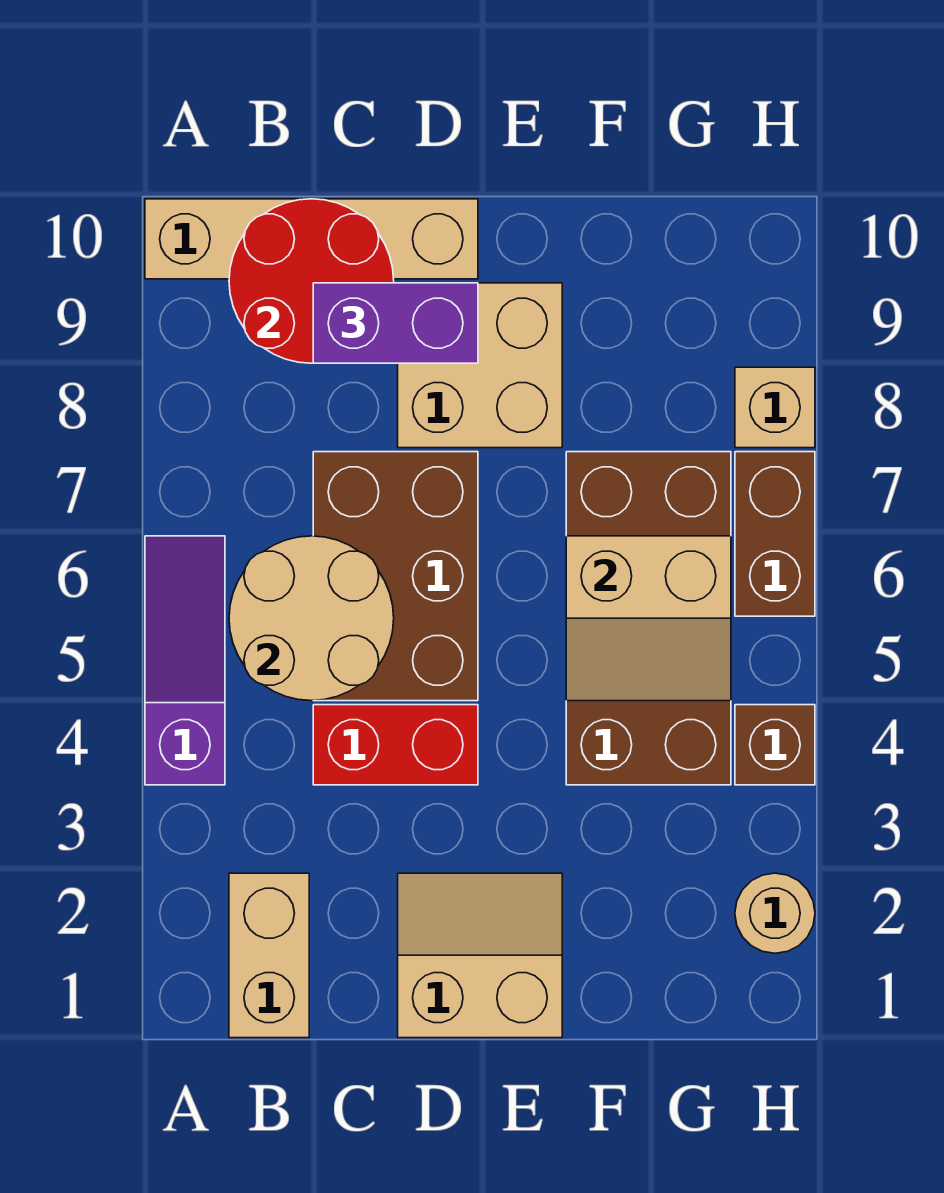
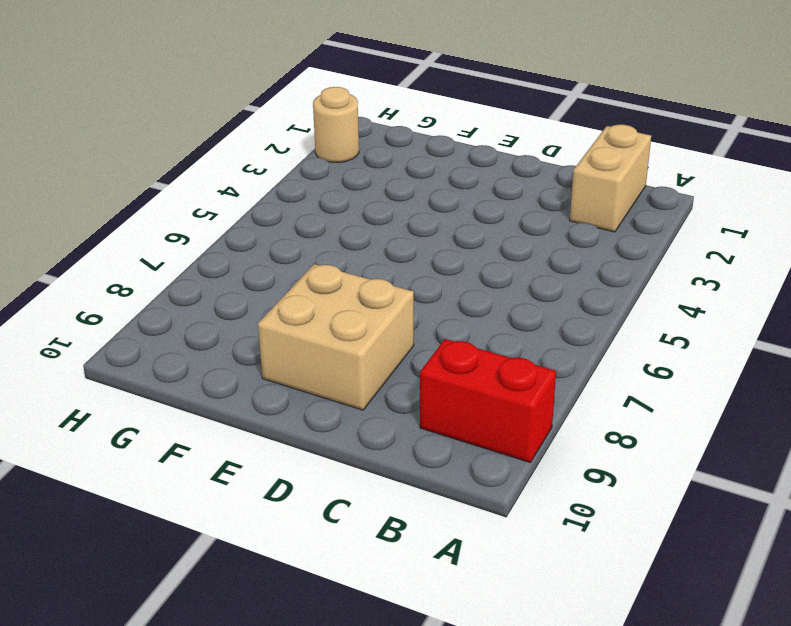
red 1x2 brick [420,339,556,462] -> red 1x2 brick moved to [313,705,478,785]
none -> purple 1x3 slope [145,536,225,785]
none -> tan 1x4 brick [145,199,478,279]
none -> brown 2x3 brick [313,452,478,701]

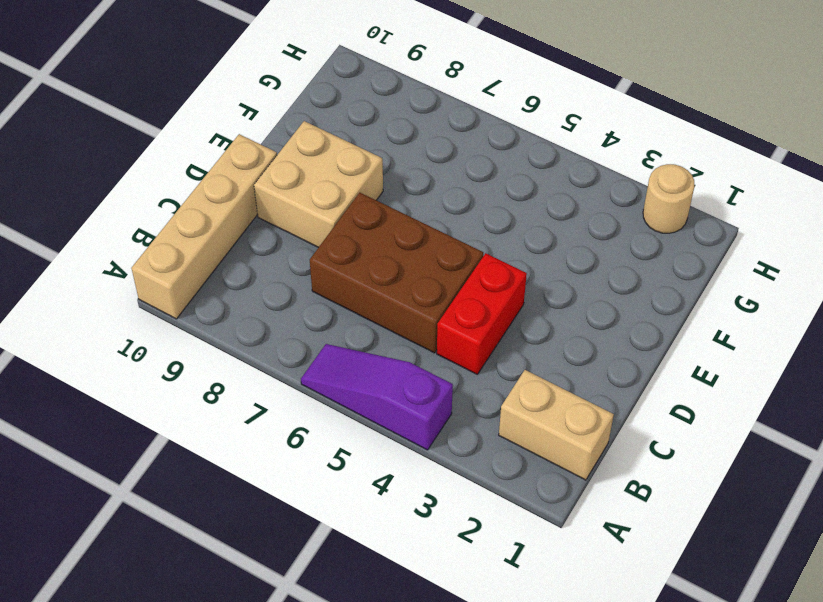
none -> tan 2x2 slope [398,873,562,1038]
none -> brown 2x4 brick [566,452,731,785]
none -> brown 1x1 brick [735,705,815,785]

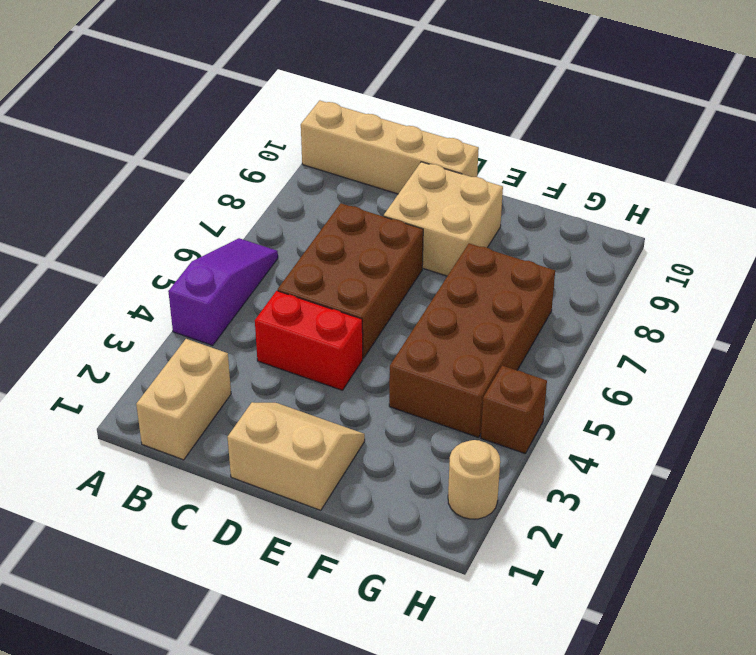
none -> brown 1x2 brick [735,452,815,616]
none -> tan 1x1 brick [735,367,815,448]
none -> tan 2x2 round brick [229,536,394,701]

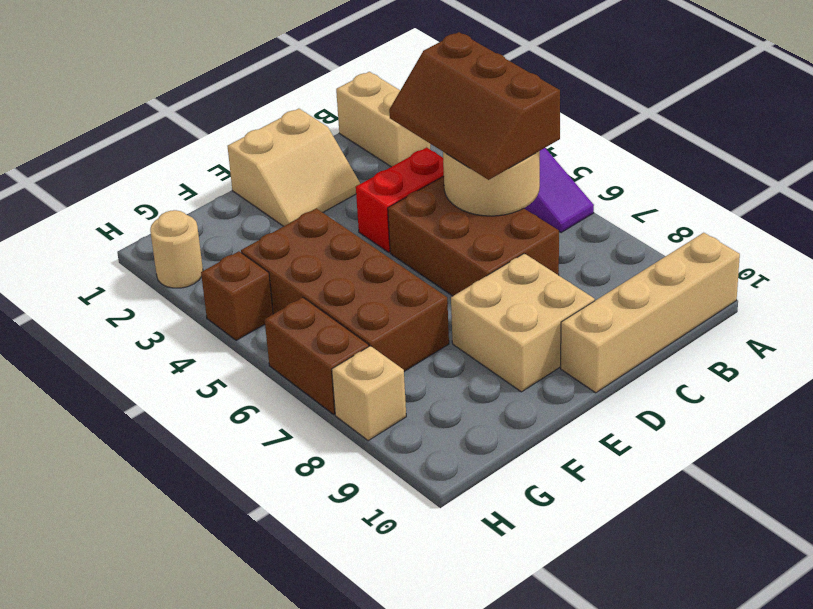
brown 2x3 slope [389,32,560,180] -> none
none -> red 2x2 round brick [229,199,394,363]
none -> tan 2x2 slope [566,536,731,701]
none -> purple 1x2 brick [313,283,478,363]

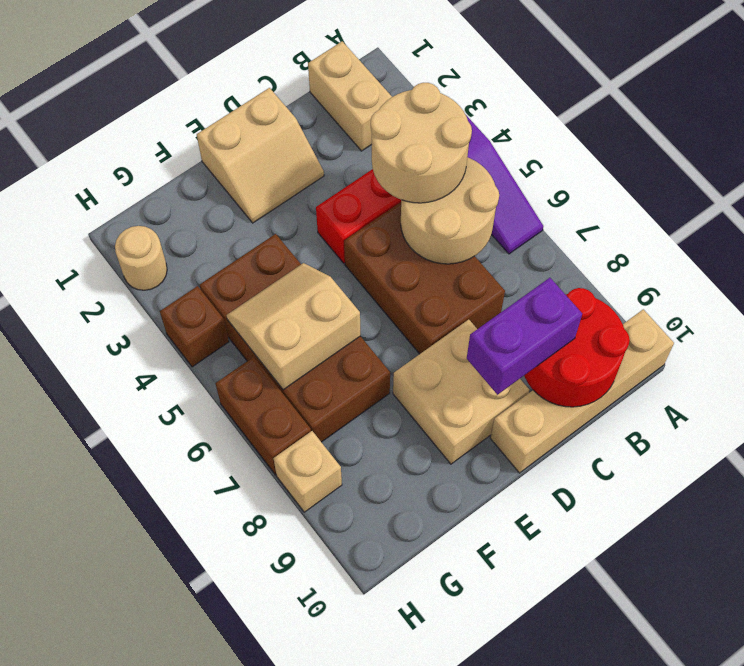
tan 2x2 round brick [371,83,472,203] -> none

